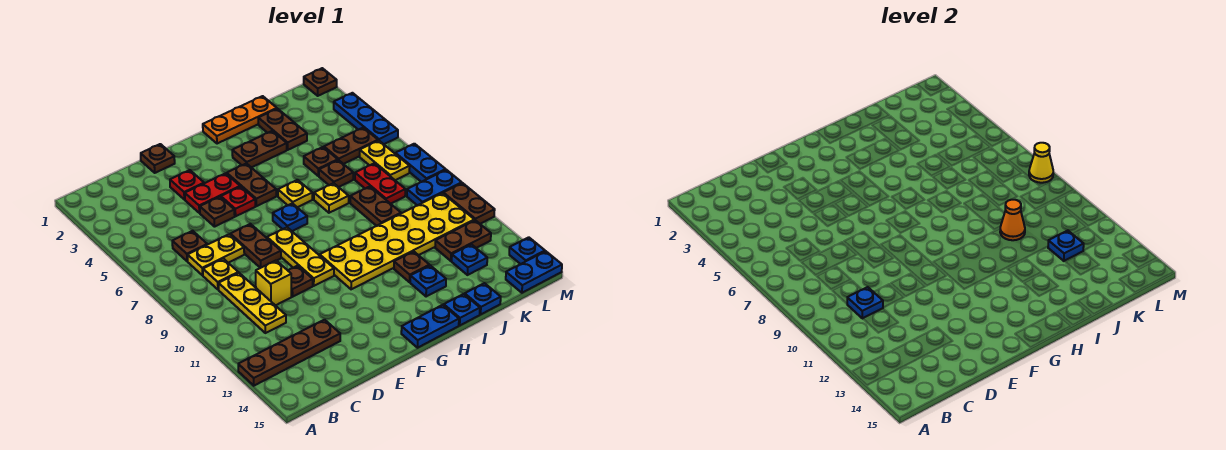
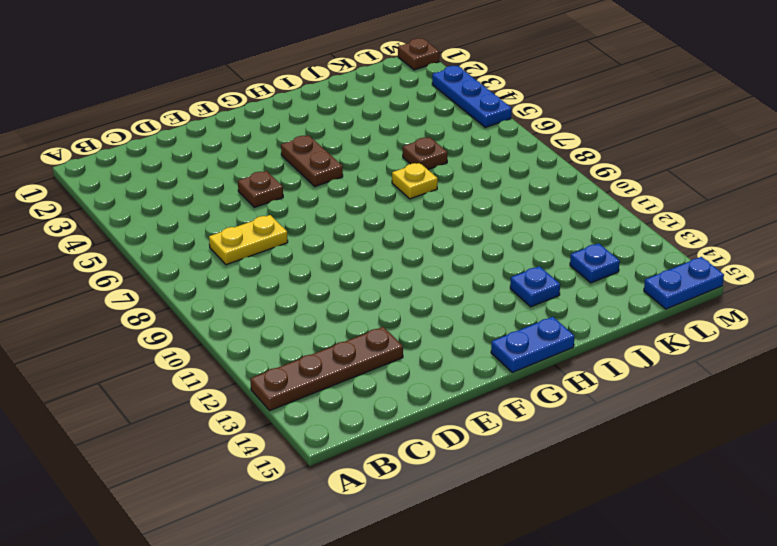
none -> brown 1x1 plate [172,231,207,261]
none -> yellow 1x1 plate [203,259,238,290]
none -> yellow 1x3 plate [219,273,286,333]
none -> yellow 1x1 brick [256,261,291,306]

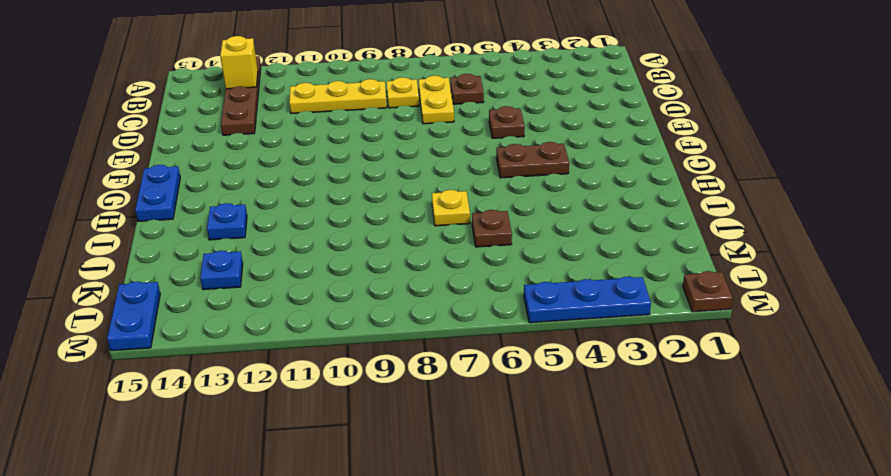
yellow 1x1 brick [220,36,258,89] -> yellow 1x1 brick moved to [256,261,291,306]
none -> brown 1x1 plate [141,144,175,173]
none -> red 1x1 plate [170,170,204,200]
none -> red 1x2 plate [185,173,240,213]
none -> brown 1x2 plate [230,224,281,268]

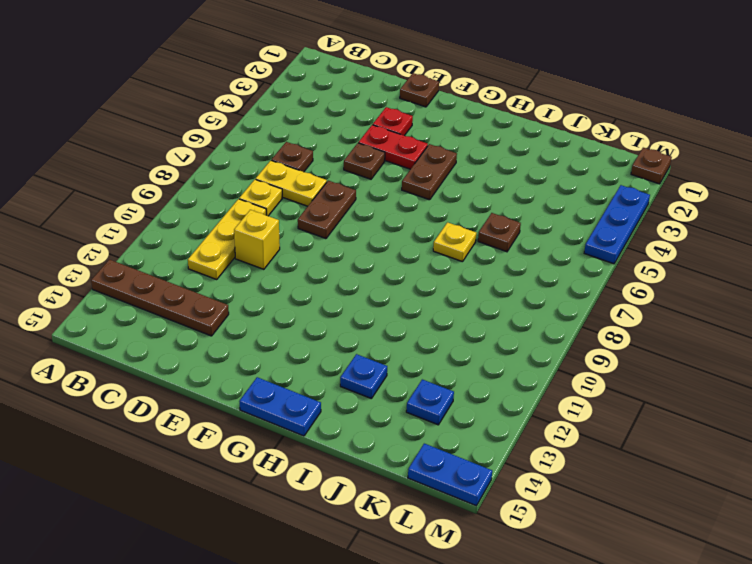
none -> brown 1x1 plate [288,266,313,297]
none -> red 1x1 plate [221,187,255,216]
none -> yellow 1x3 plate [267,227,334,286]
none -> blue 1x1 plate [273,203,307,231]

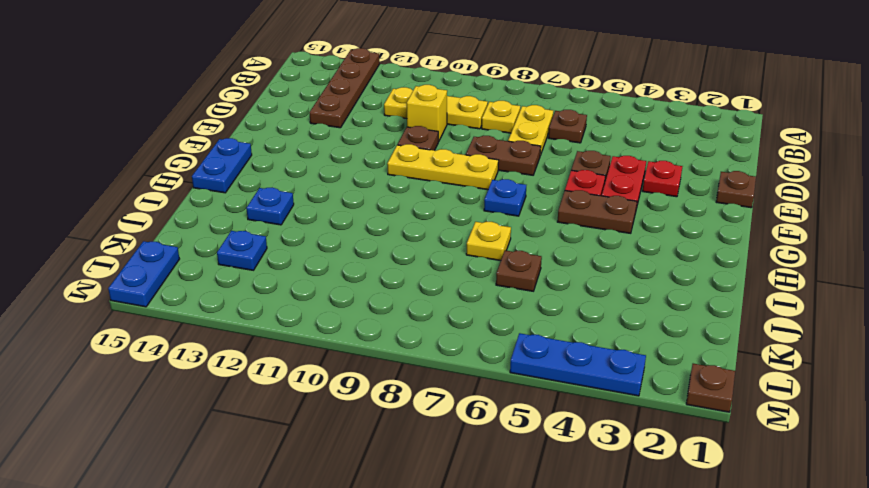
none -> yellow 2x6 plate [320,193,474,289]
none -> orange 1x3 plate [203,96,277,144]
none -> brown 1x2 plate [232,131,287,168]
none -> yellow 1x1 plate [278,180,312,207]

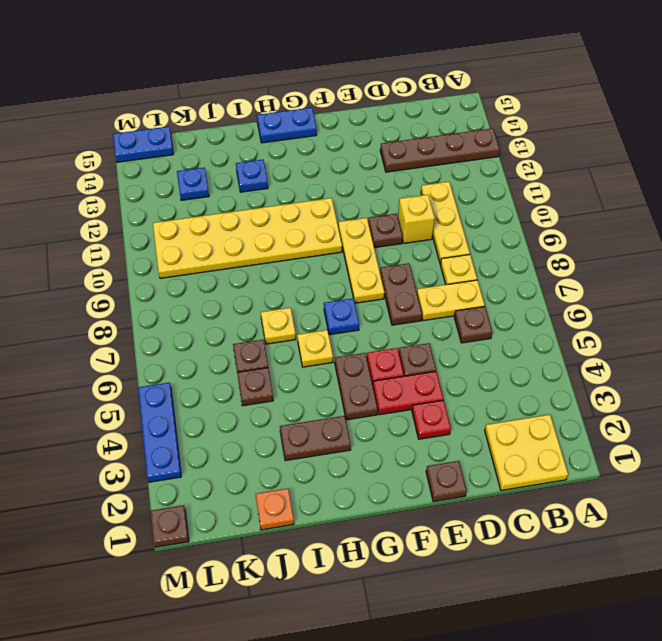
yellow 2x2 plate [485,415,568,490] -> none
orange 1x1 plate [256,489,294,530] -> orange 1x3 plate [203,96,277,144]
none -> brown 1x1 plate [394,251,429,282]
none -> blue 1x1 plate [444,294,480,325]
none -> brown 1x2 plate [258,109,307,150]
none -> brown 1x2 plate [350,187,401,226]

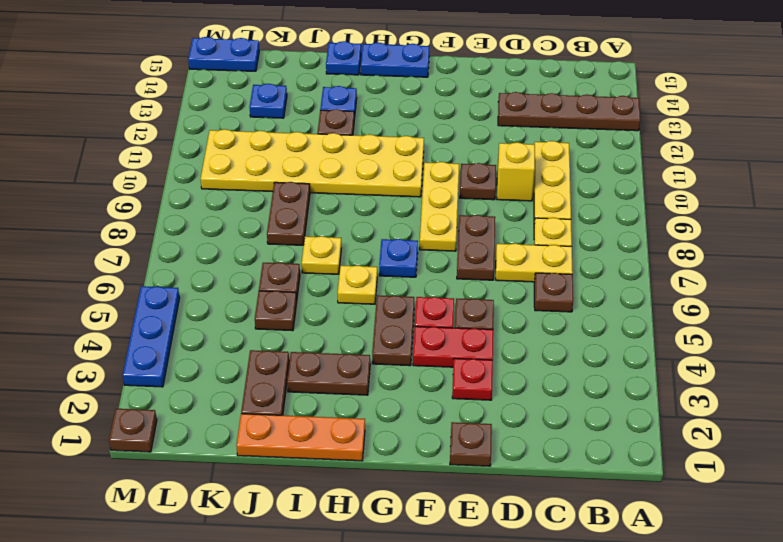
none -> blue 1x1 plate [465,283,501,314]
none -> brown 1x2 plate [324,128,378,164]
none -> red 1x2 plate [355,163,405,204]
none -> brown 1x2 plate [435,220,491,261]

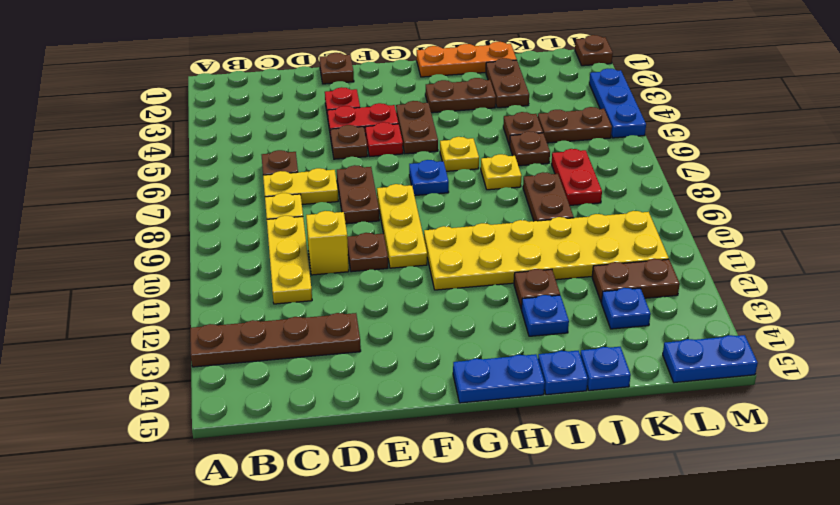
none -> yellow 1x2 plate [360,140,410,180]
none -> blue 1x2 plate [407,170,462,205]
none -> blue 1x2 plate [395,144,446,182]
none -> brown 1x2 plate [443,183,495,224]

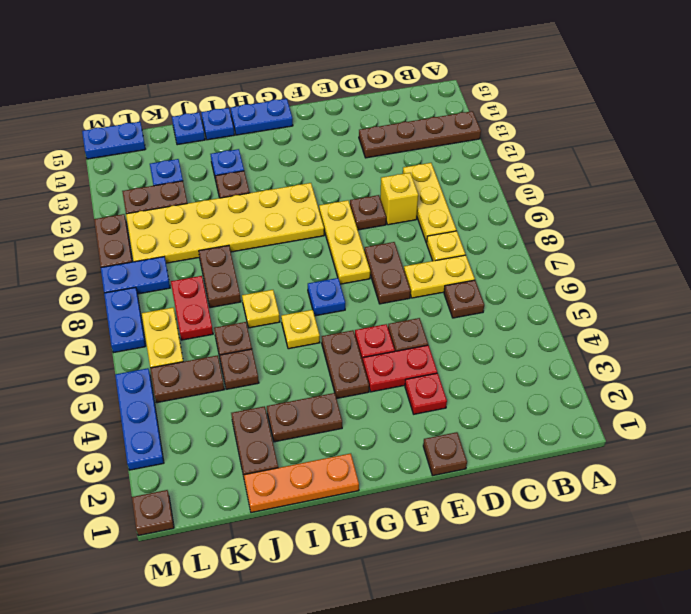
none -> blue 1x1 plate [509,237,545,264]
none -> blue 1x1 plate [847,287,883,318]
none -> orange 1x1 cone [1000,200,1025,240]
none -> blue 1x1 plate [1048,231,1084,261]

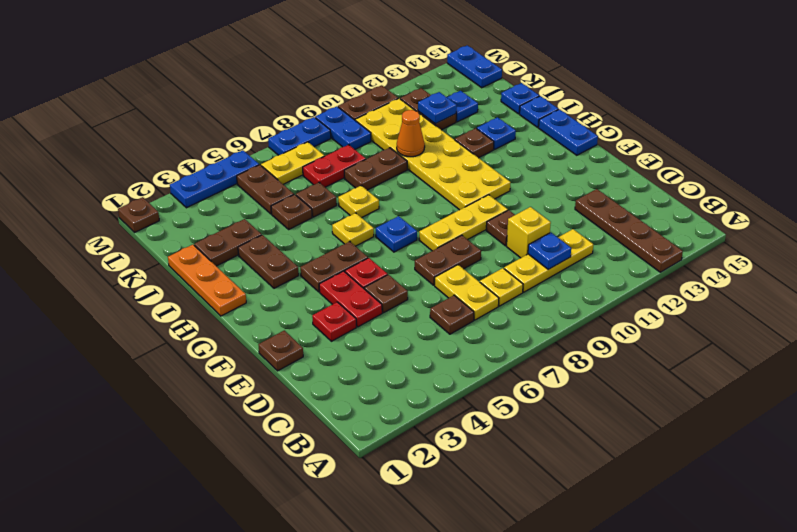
none -> blue 1x1 plate [509,237,545,264]
none -> yellow 1x1 cone [1029,143,1053,183]

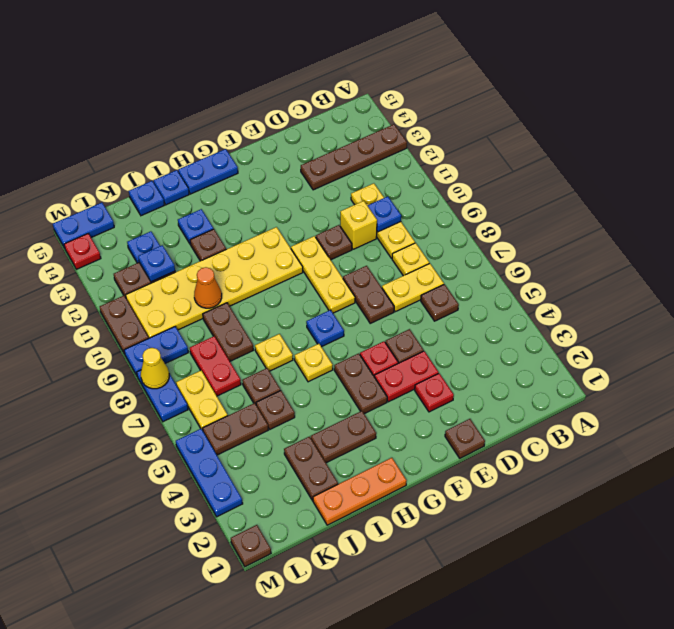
red 1x1 plate [64,234,101,269] -> blue 1x1 plate [509,237,545,264]

